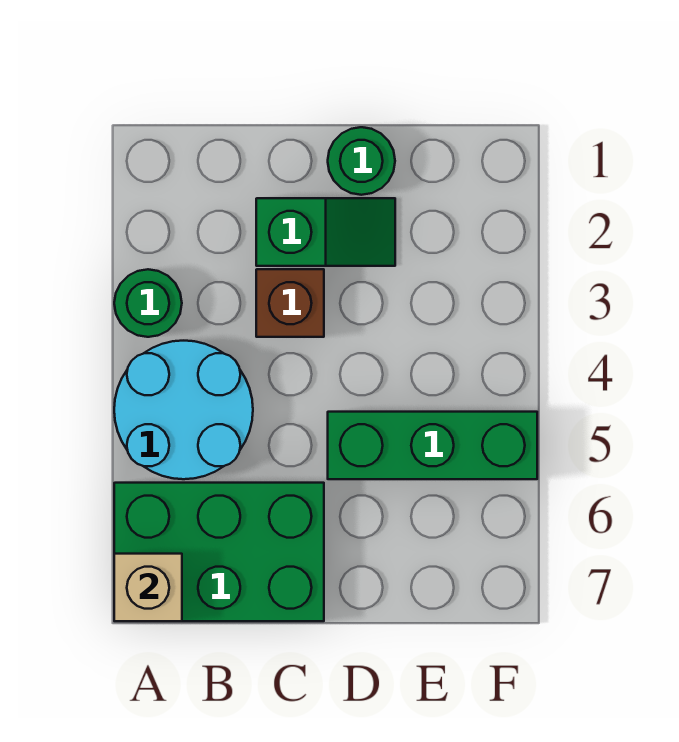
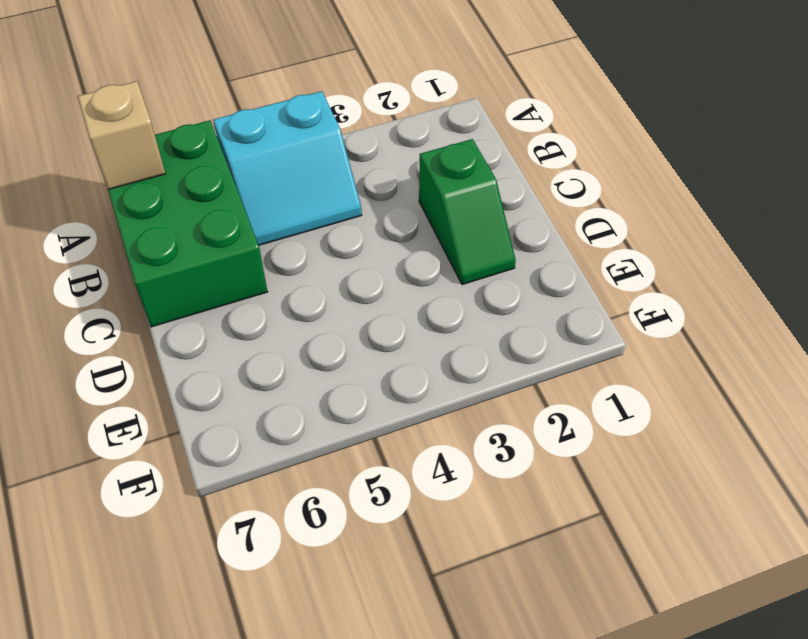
cyan 2x2 slope [213,91,362,245] -> cyan 2x2 round brick [114,341,253,479]
none -> green 1x1 round brick [114,269,182,337]
none -> brown 1x1 brick [256,269,324,337]

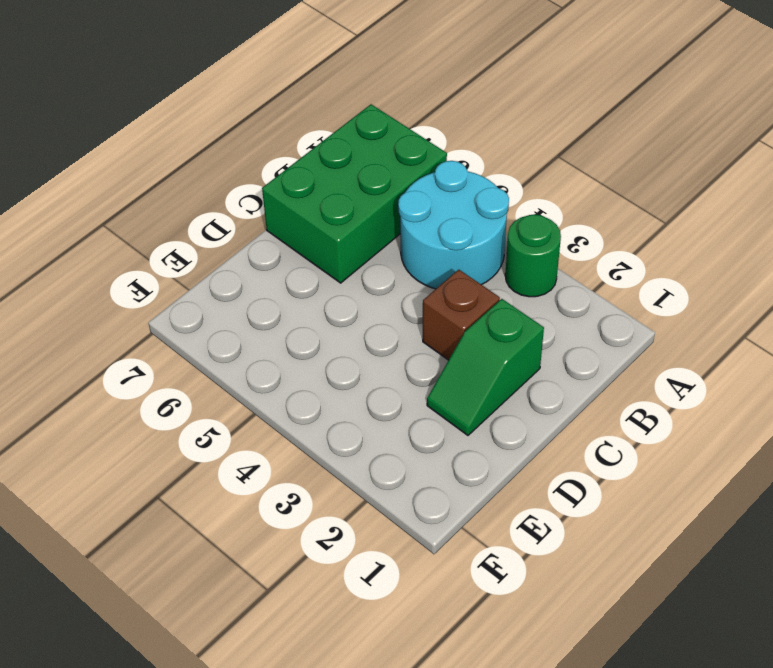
none -> green 1x1 round brick [328,127,395,195]
none -> green 1x3 brick [328,412,537,479]

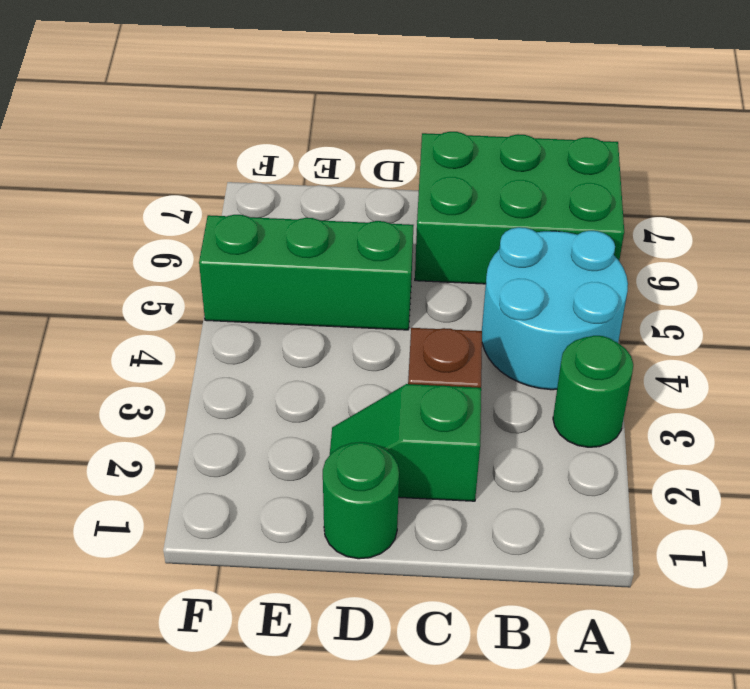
none -> tan 1x1 brick [114,554,182,621]

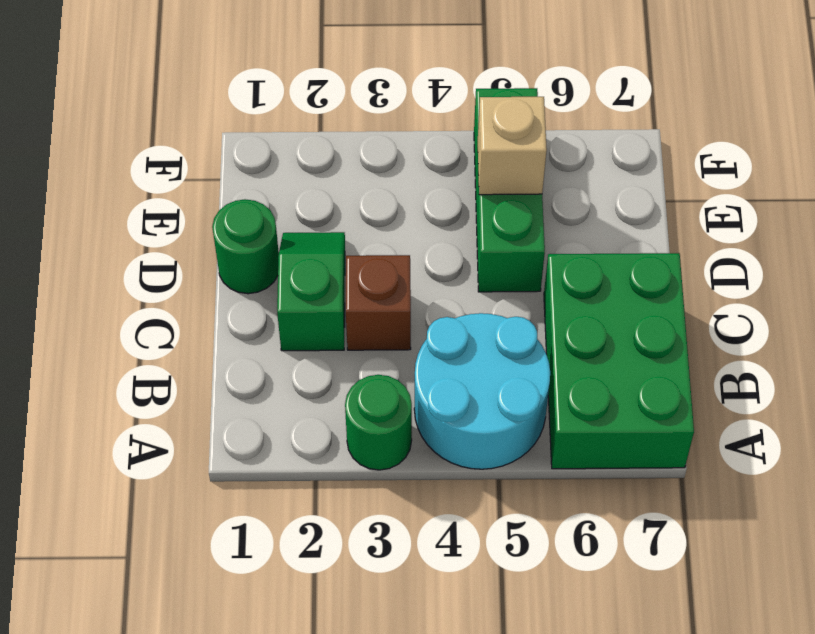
tan 1x1 brick [478,97,547,195] -> tan 1x1 brick moved to [114,554,182,621]

